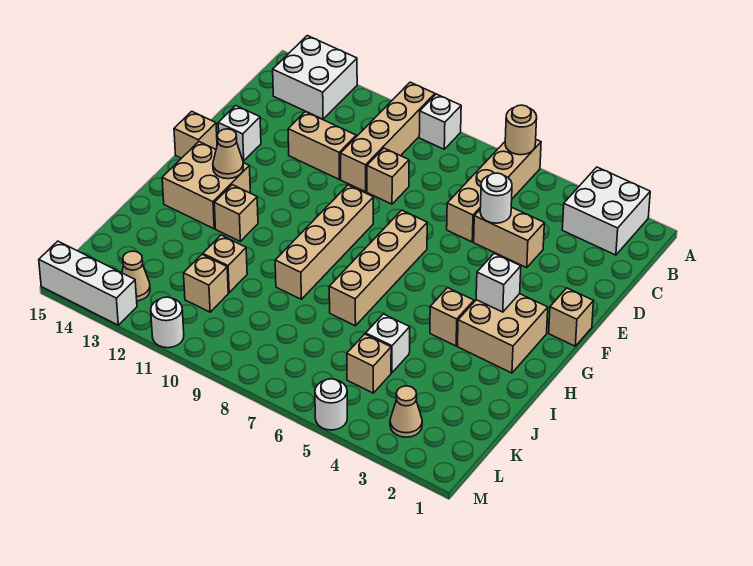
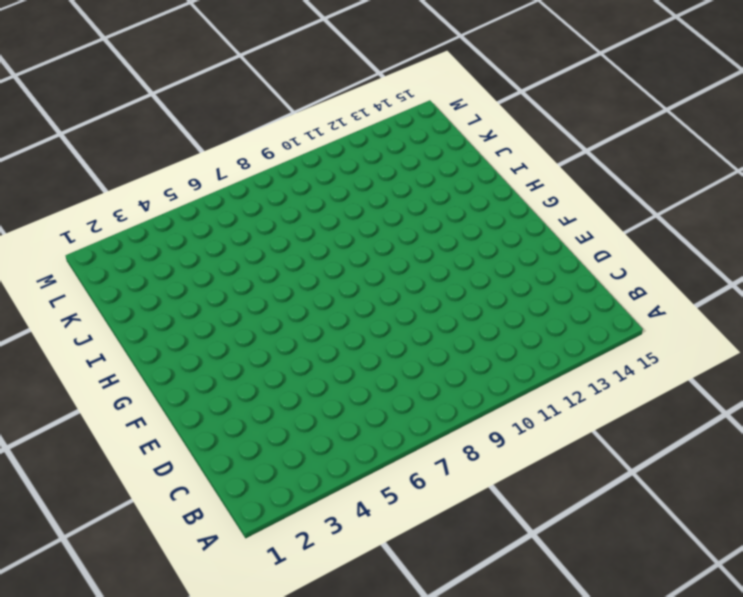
none -> white 2x2 brick [562,167,650,255]
none -> tan 1x4 brick [447,140,541,242]
none -> white 1x1 brick [419,94,461,149]
none -> tan 1x4 brick [341,82,435,192]

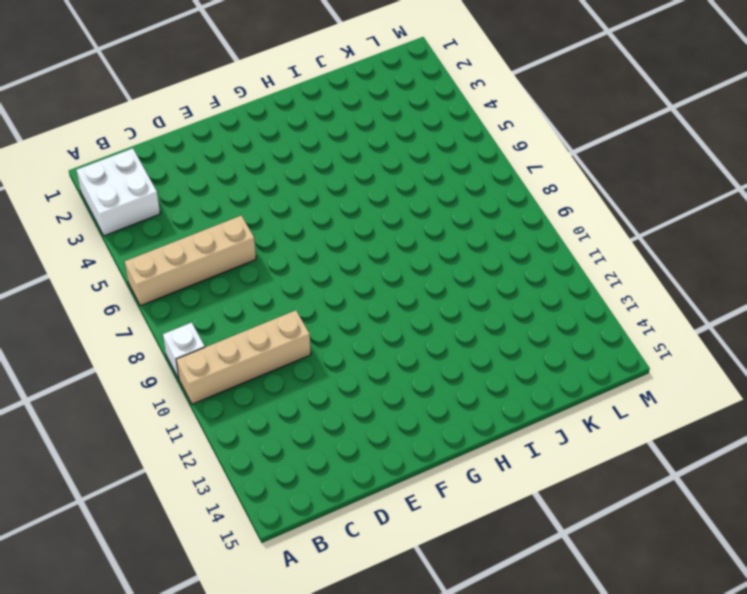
none -> white 2x2 brick [273,36,357,119]
none -> tan 1x2 brick [474,207,544,268]
none -> tan 1x1 brick [367,148,409,204]
none -> tan 1x2 brick [288,112,356,180]

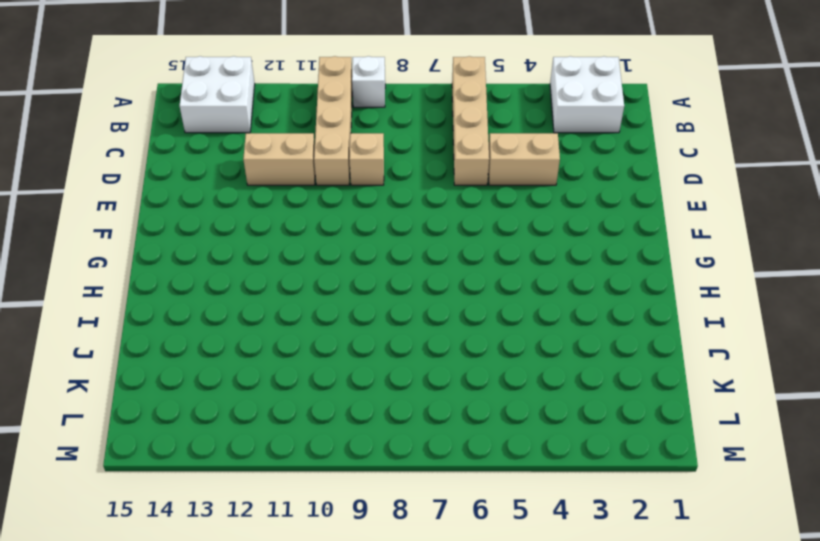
none -> white 1x1 brick [218,106,261,161]
none -> tan 1x1 brick [549,288,593,346]
none -> tan 1x4 brick [329,210,427,326]
none -> tan 1x4 brick [275,185,373,299]

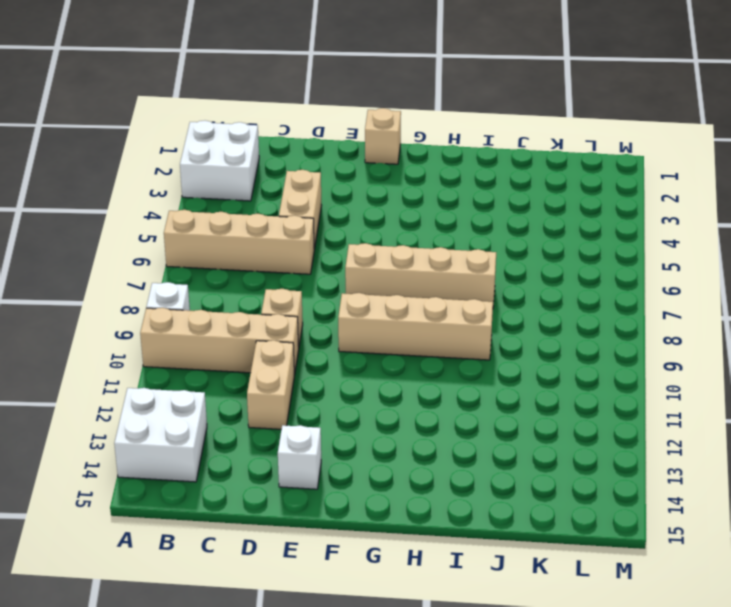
none -> tan 1x1 brick [174,111,217,158]
none -> tan 2x2 brick [458,294,548,373]
none -> tan 2x2 brick [162,142,250,229]
none -> tan 1x1 brick [430,288,474,346]

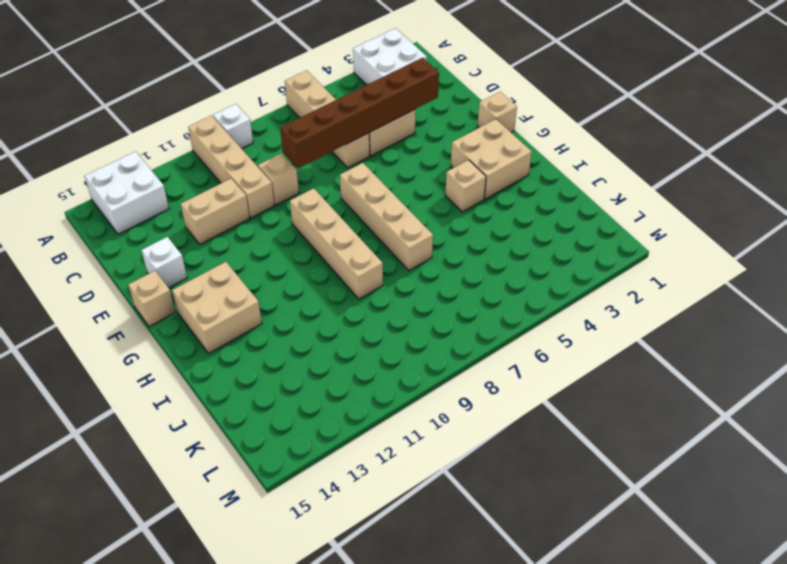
brown 1x6 brick [280,58,439,168] -> white 1x1 round brick [480,173,512,223]
none -> tan 1x1 brick [214,185,258,241]
none -> white 1x1 brick [366,314,410,373]
none -> tan 1x1 brick [203,235,247,293]
none -> tan 1x1 brick [347,334,391,393]

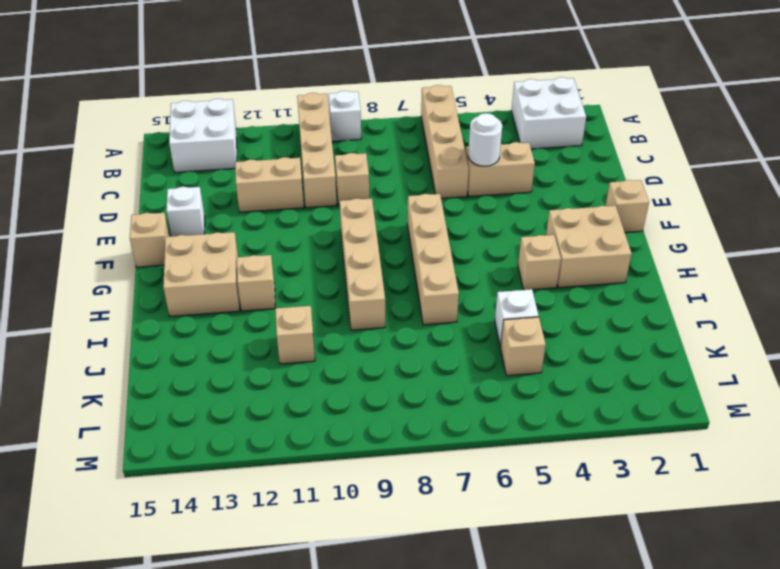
none -> tan 1x1 brick [184,254,228,312]
none -> tan 1x1 cone [390,386,422,437]
none -> tan 1x1 cone [122,251,150,301]
none -> white 1x1 round brick [315,379,347,430]

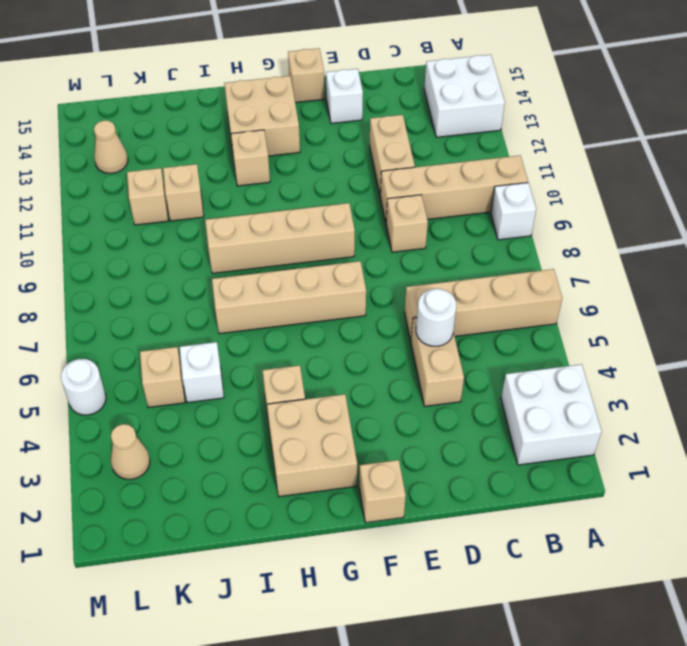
none -> white 1x1 round brick [151,297,184,348]
none -> white 1x3 brick [39,241,137,325]
none -> tan 1x1 round brick [505,105,537,155]
none -> white 1x1 brick [476,253,521,312]

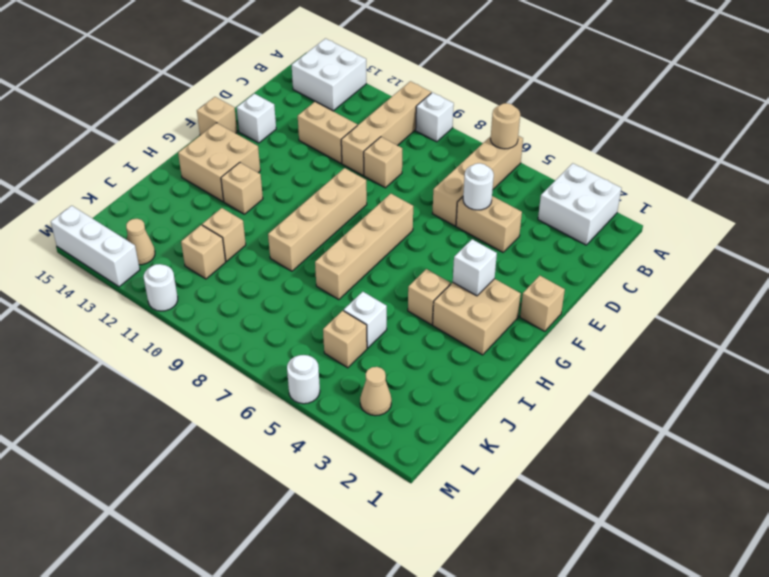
none -> tan 1x1 cone [213,129,243,179]

